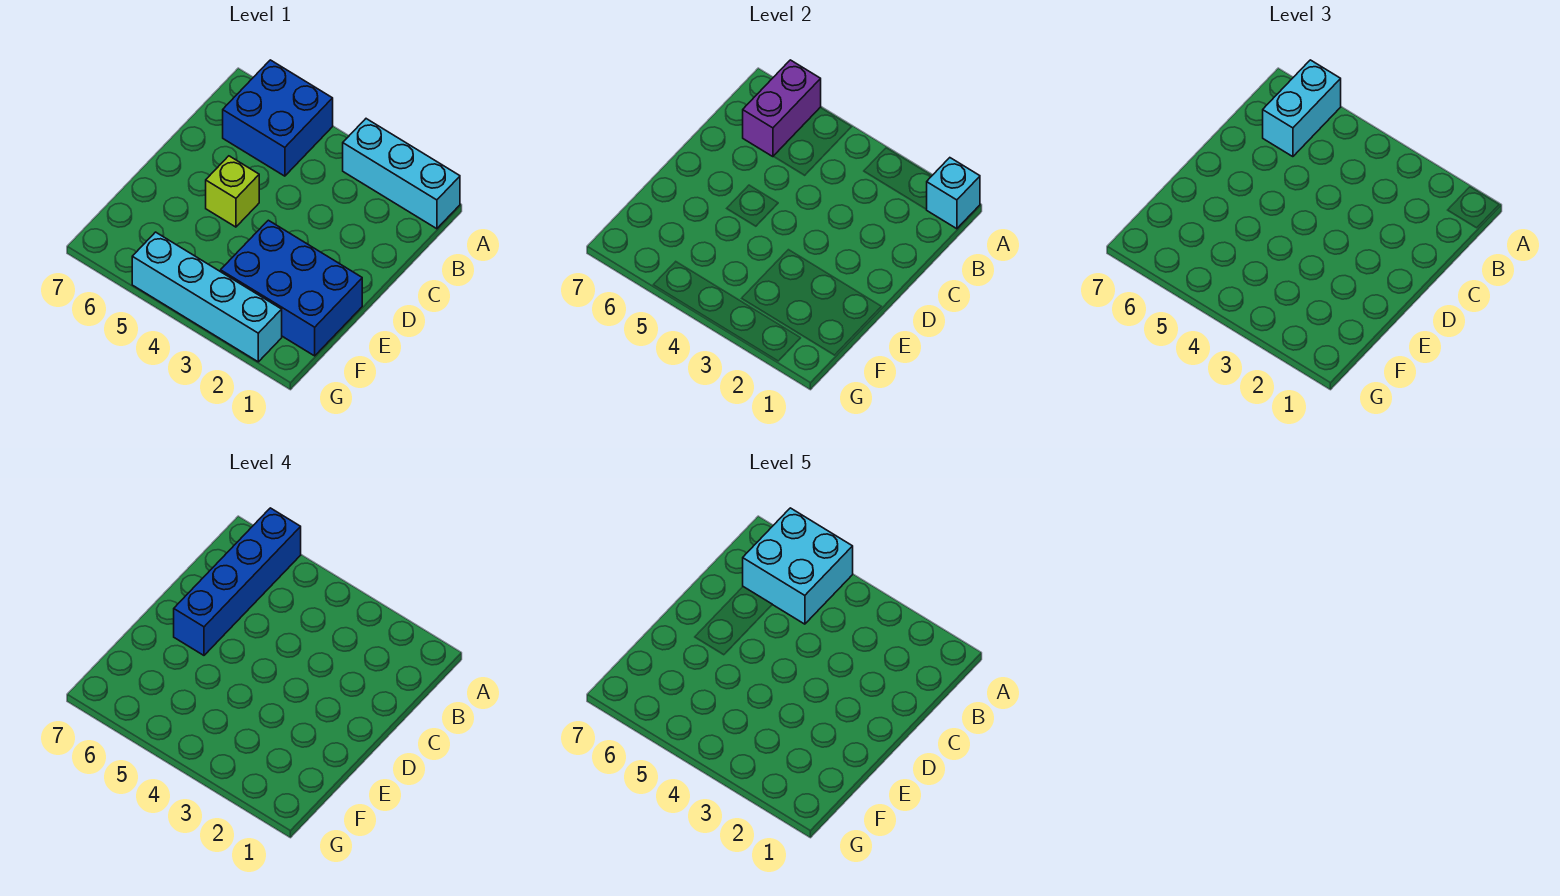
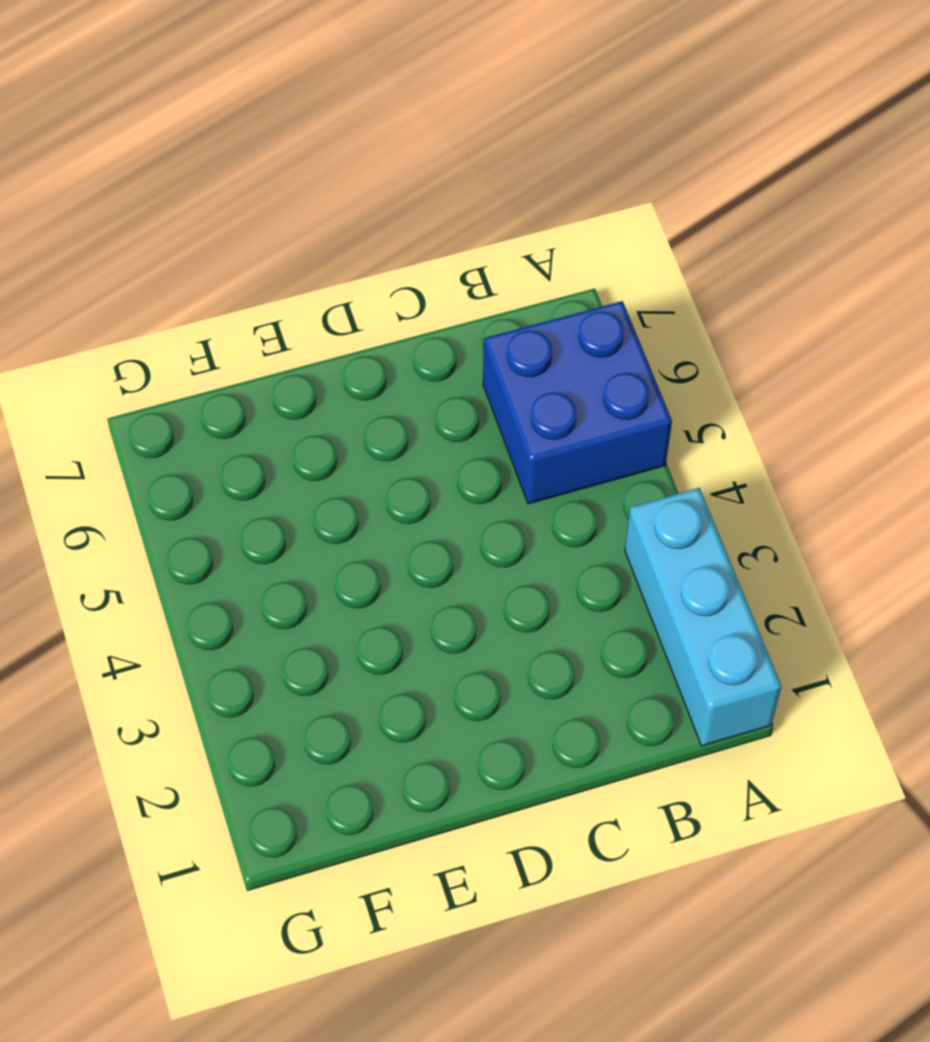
none -> lime 1x1 brick [206,156,259,227]
none -> blue 2x3 brick [221,220,362,356]

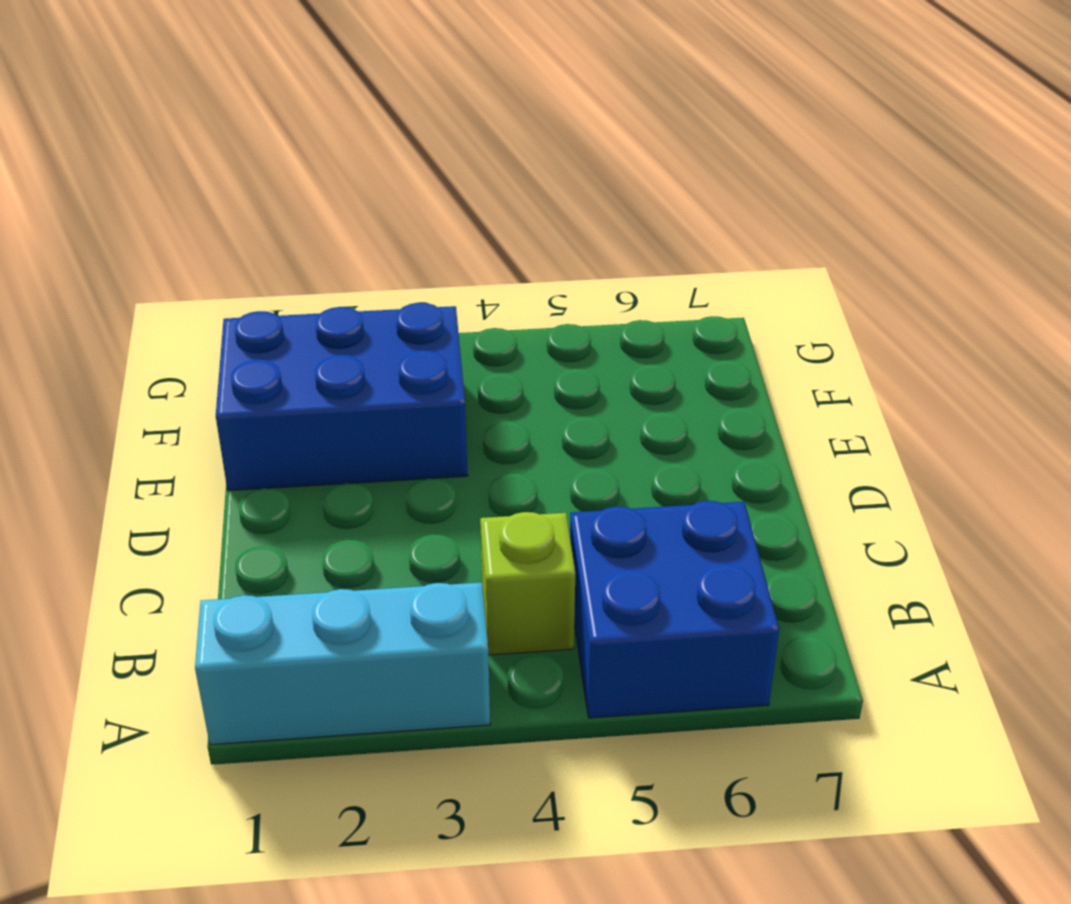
lime 1x1 brick [480,512,575,655] -> lime 1x1 brick moved to [206,156,259,227]
none -> cyan 1x4 brick [132,232,282,362]
none -> cyan 1x1 brick [926,158,980,229]

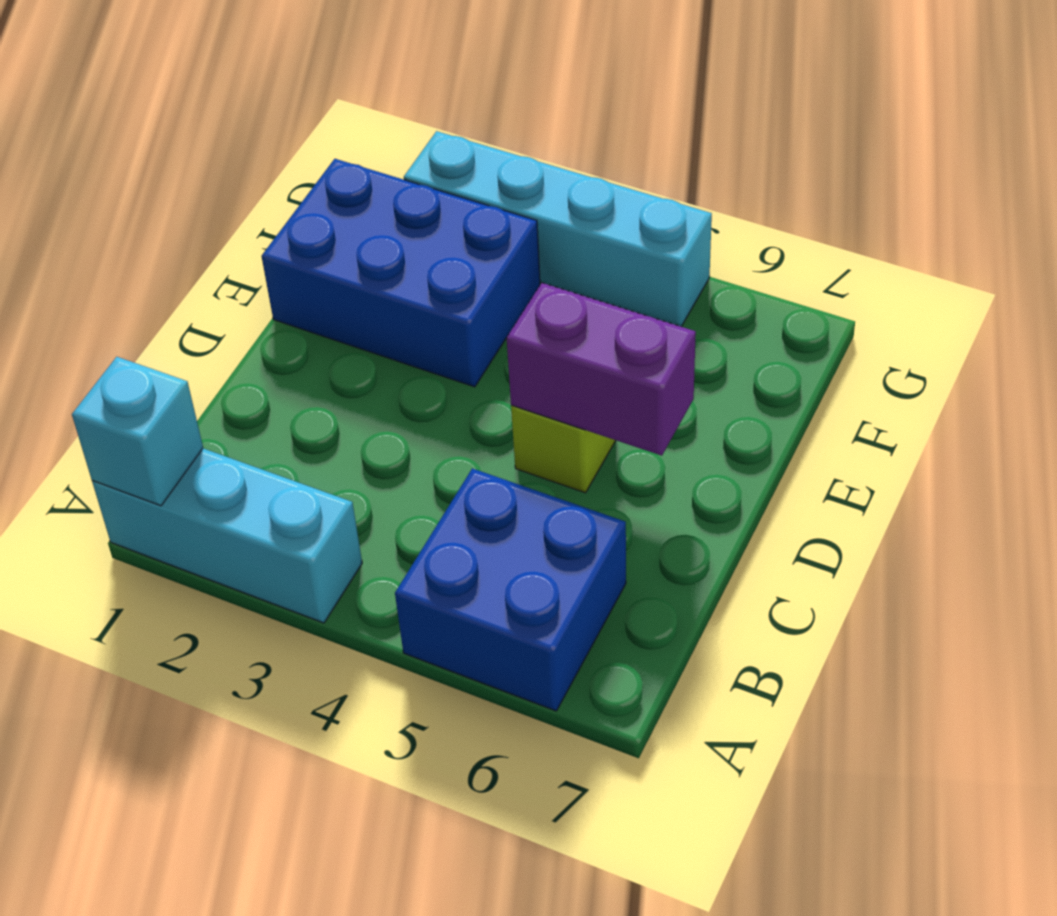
purple 1x2 brick [507,283,696,456] -> purple 1x2 brick turned to [743,60,821,157]
none -> cyan 1x2 brick [1263,60,1341,157]
none -> blue 1x4 brick [174,508,301,655]

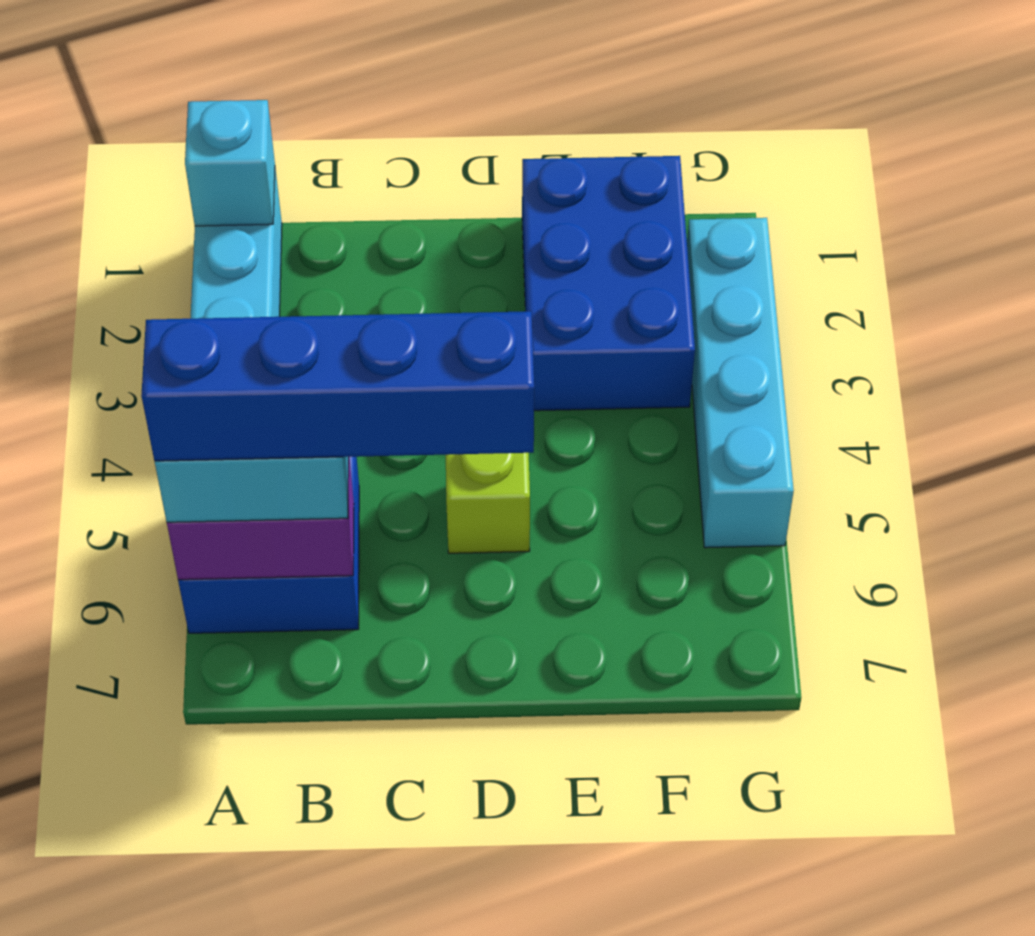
none -> cyan 2x2 brick [743,508,853,624]

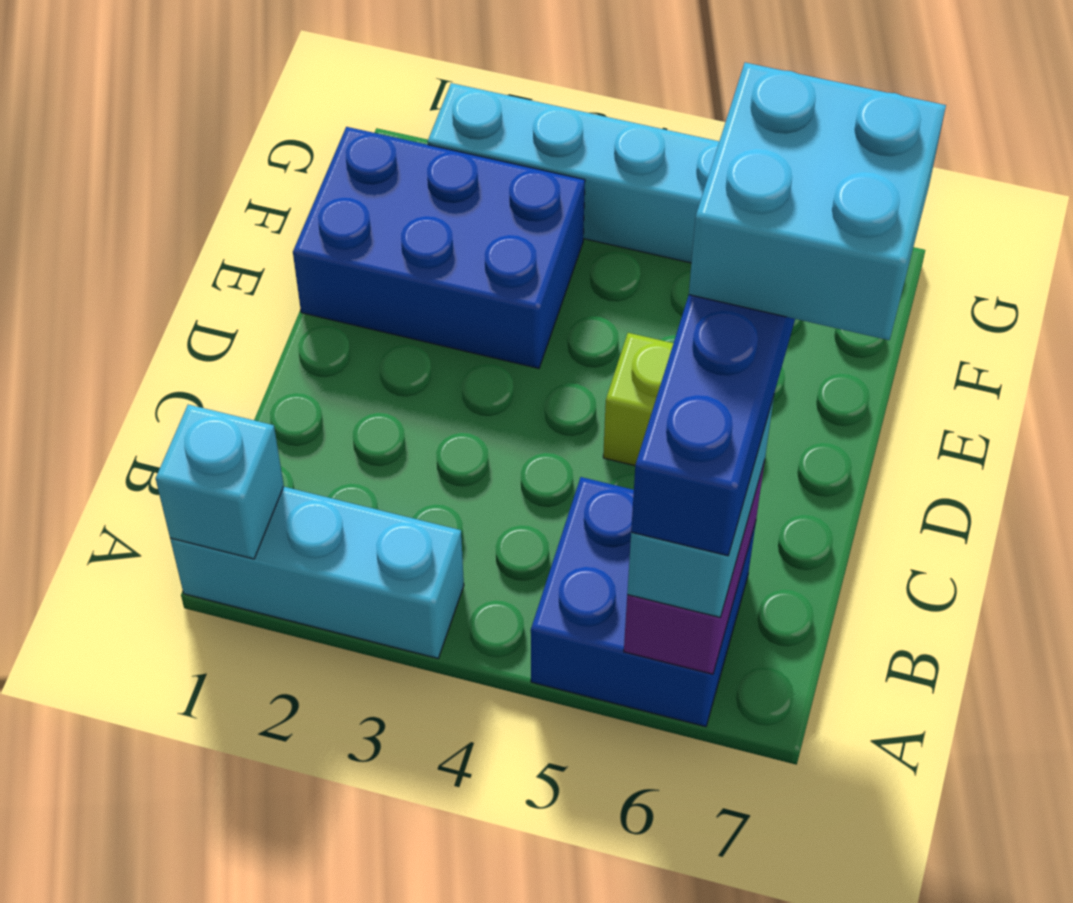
cyan 2x2 brick [689,62,946,340] -> cyan 2x2 brick moved to [743,508,853,624]

